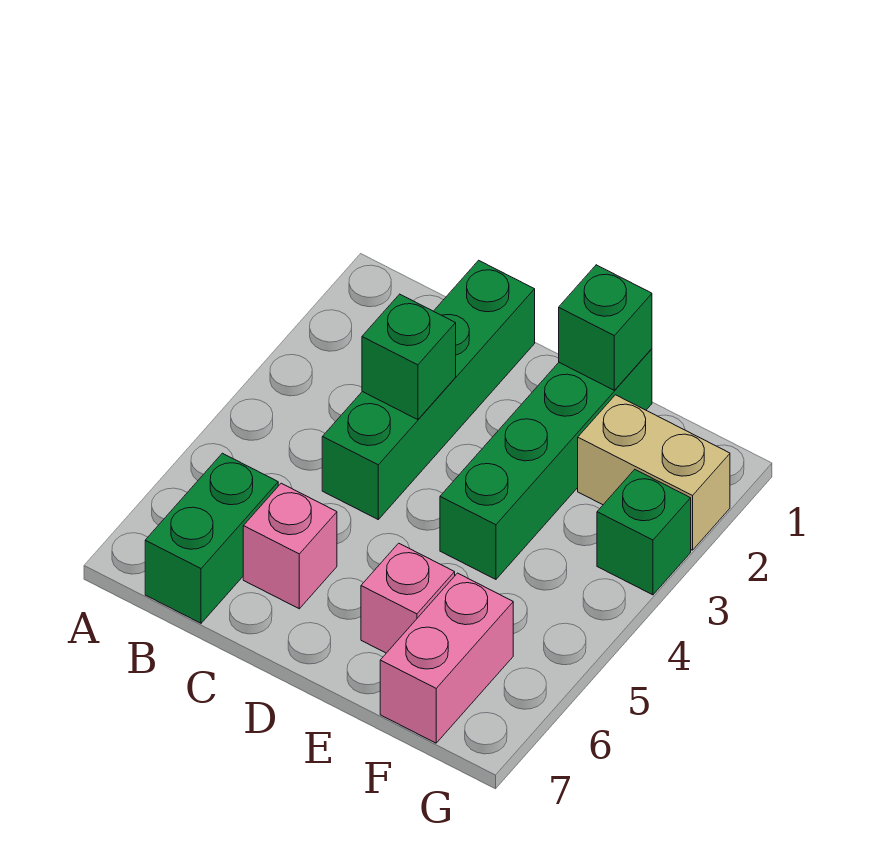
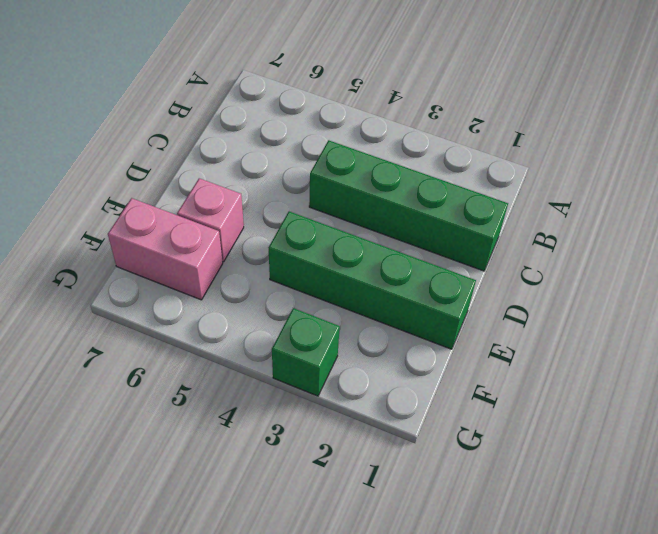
none -> green 1x2 brick [145,453,278,623]
none -> pink 1x1 brick [243,483,337,609]

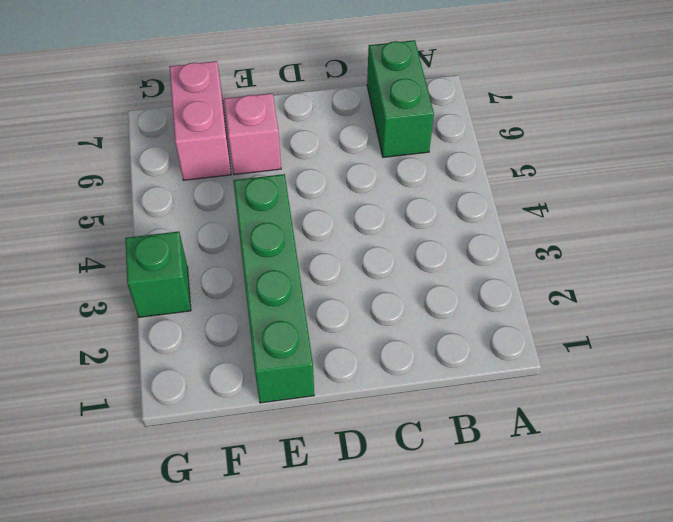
none -> green 1x4 brick [322,260,535,519]
none -> pink 1x1 brick [243,483,337,609]

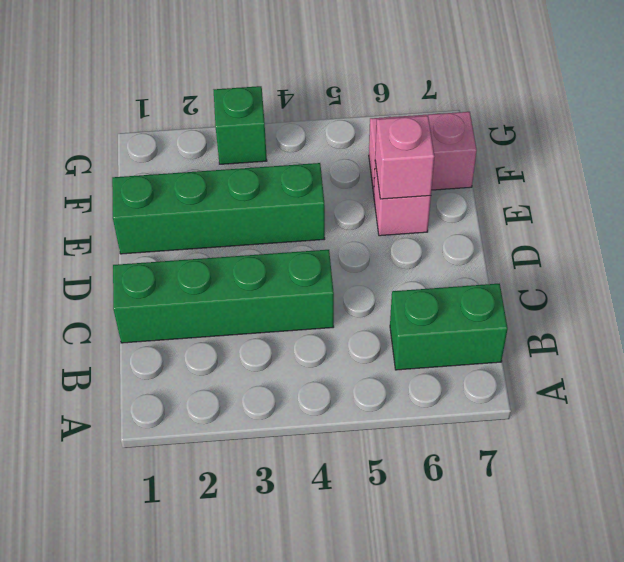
pink 1x1 brick [375,116,435,199] -> pink 1x1 brick moved to [243,483,337,609]
none -> tan 1x2 brick [578,395,730,550]
none -> green 1x1 brick [362,294,456,420]

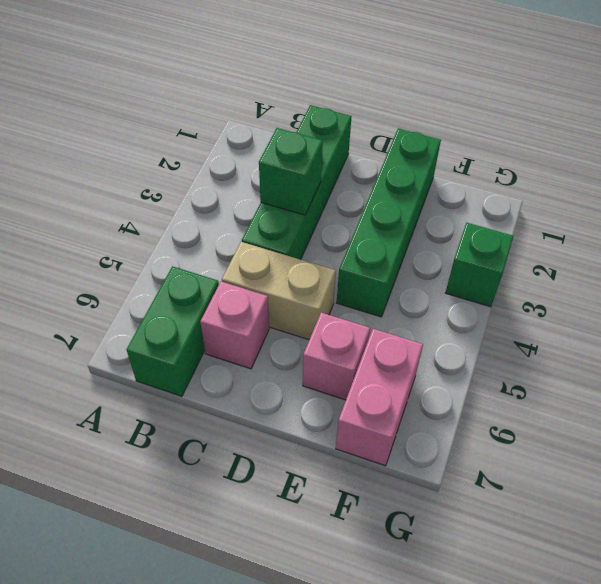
tan 1x2 brick [222,242,336,340] -> tan 1x2 brick moved to [578,395,730,550]
none -> green 1x1 brick [559,265,652,390]

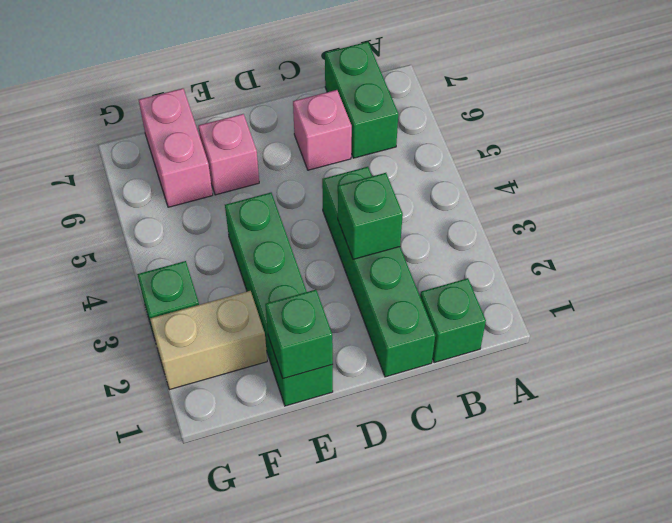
green 1x1 brick [420,278,486,363] -> none

